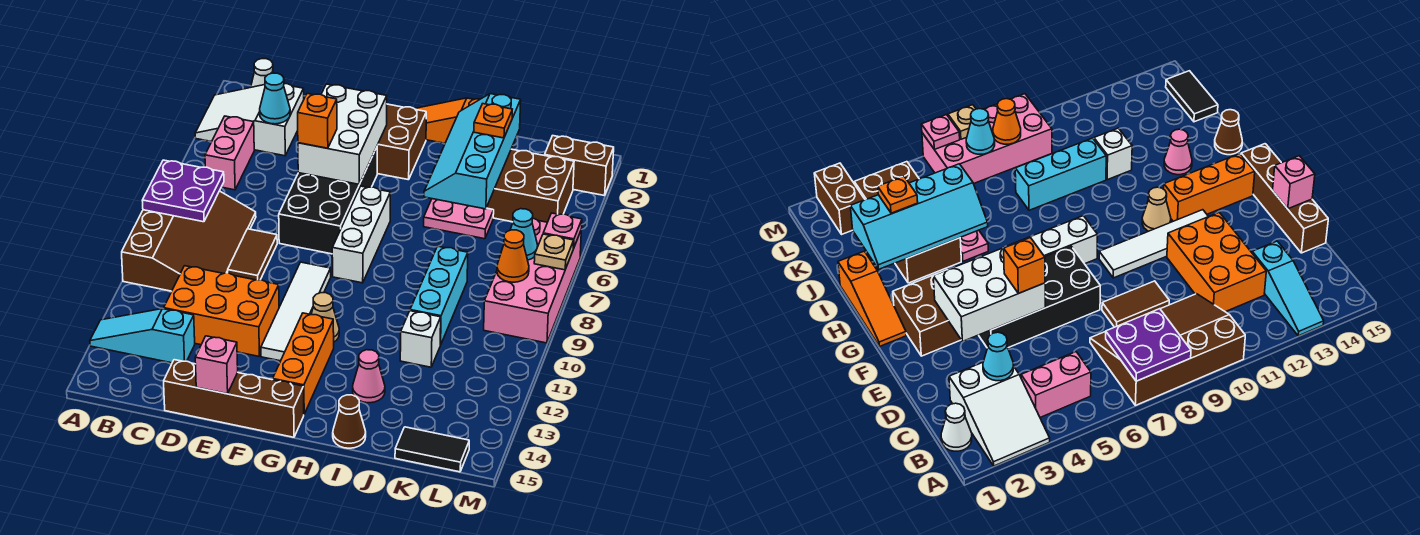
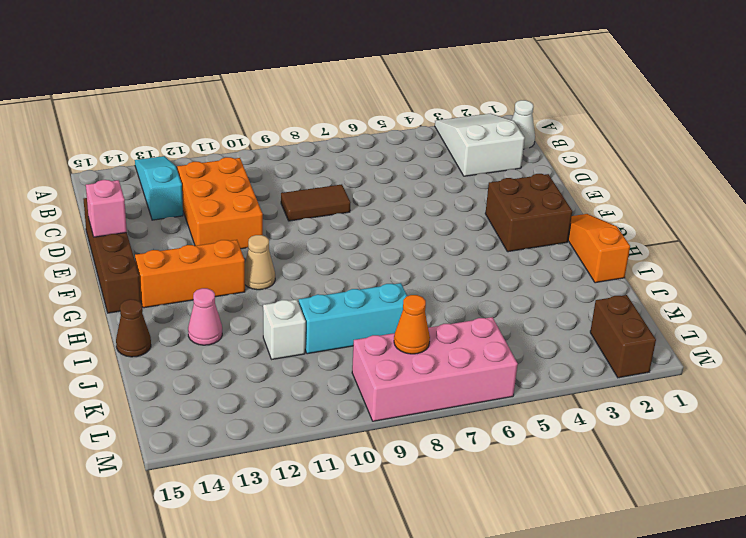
none -> brown 3x4 slope [122,191,256,291]
none -> pink 1x2 brick [205,116,254,190]
none -> black 2x4 brick [279,147,377,254]
none -> white 1x4 tile [261,262,331,361]

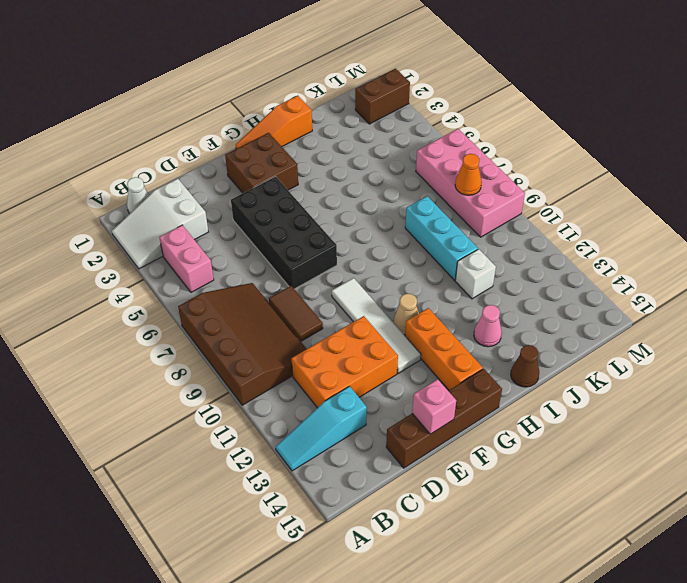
none -> white 1x3 brick [332,186,390,283]
none -> brown 2x4 brick [487,149,574,222]
none -> pink 1x2 plate [424,199,494,239]
none -> black 1x2 tile [395,427,469,472]

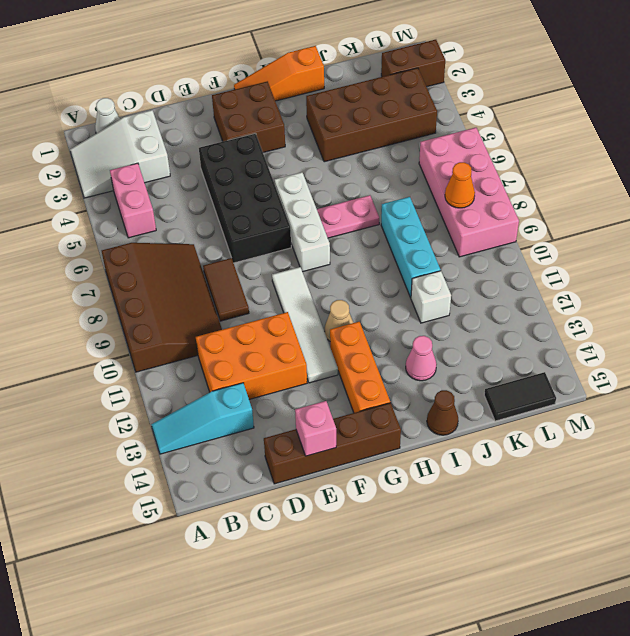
pink 1x2 plate [317,195,379,238] -> pink 1x2 plate moved to [424,199,494,239]
none -> purple 2x2 plate [142,160,224,222]
none -> cyan 1x1 cone [260,73,290,124]
none -> white 2x3 brick [298,84,387,184]
none -> cyan 2x4 slope [424,94,521,209]

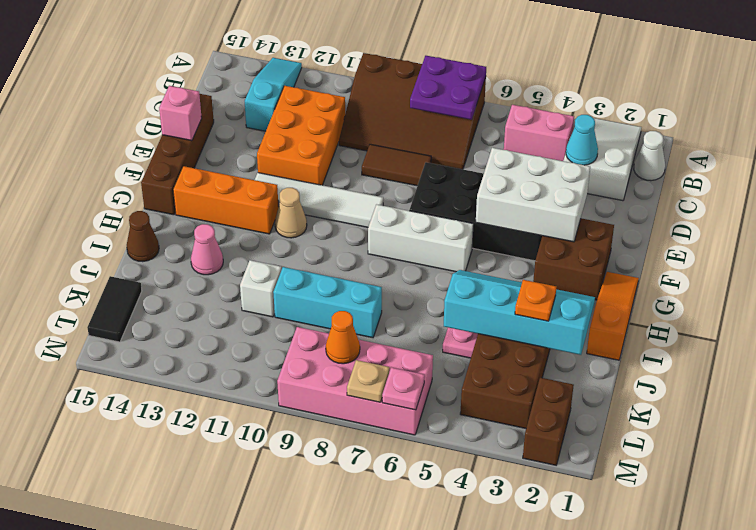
none -> cyan 1x1 cone [510,209,538,260]
none -> orange 1x1 brick [298,93,337,148]

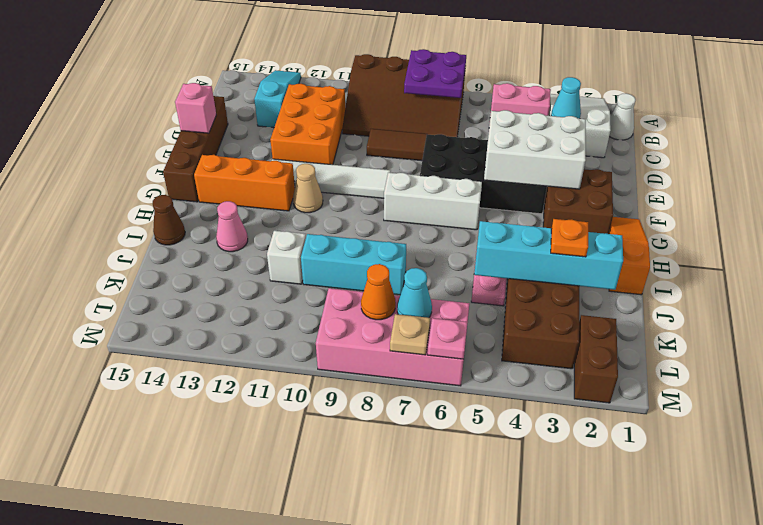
none -> black 1x2 tile [395,427,469,472]
none -> orange 1x1 brick [298,93,337,148]

